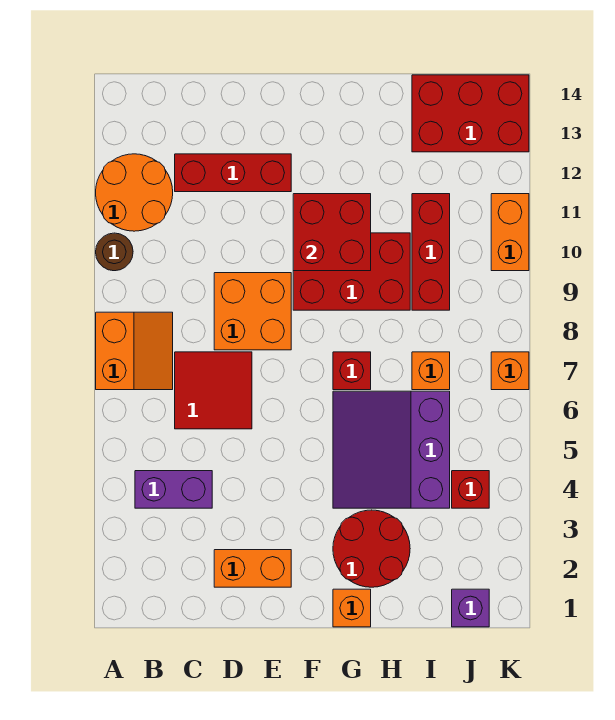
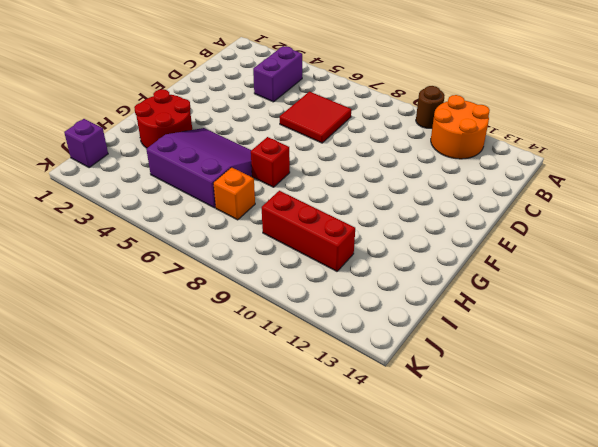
none -> orange 2x2 slope [96,312,173,390]
none -> red 1x3 brick [175,154,291,192]
none -> orange 1x2 brick [214,550,291,587]

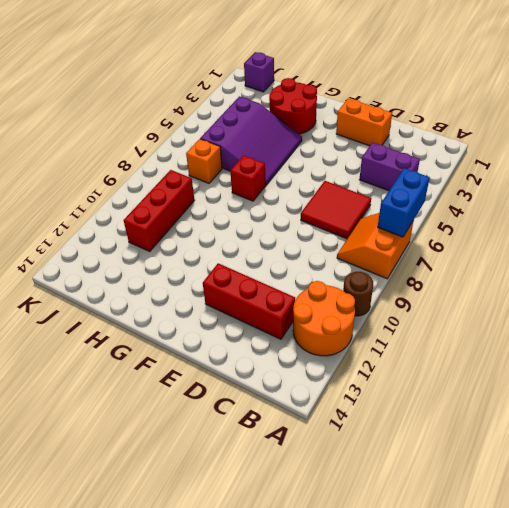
blue 1x2 brick [378,168,430,237] -> none
none -> orange 2x2 brick [214,273,291,350]
none -> red 2x3 brick [293,233,410,310]
none -> orange 1x1 brick [333,589,371,627]

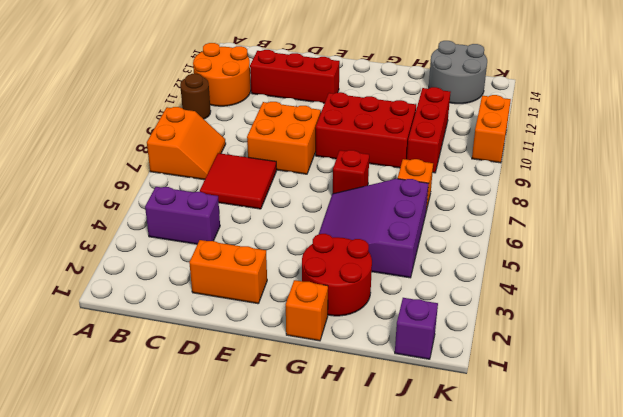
grey 2x2 round brick [429,41,487,104] -> red 2x3 brick [412,75,529,152]
none -> red 1x1 brick [452,471,489,508]
none -> orange 1x1 brick [491,352,529,390]
none -> red 2x2 brick [293,194,371,271]

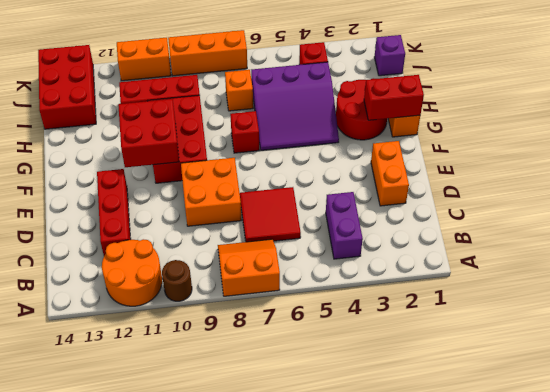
red 1x2 brick [364,75,424,120] -> none
orange 1x3 brick [168,30,247,76] -> orange 1x1 brick [491,352,529,390]

